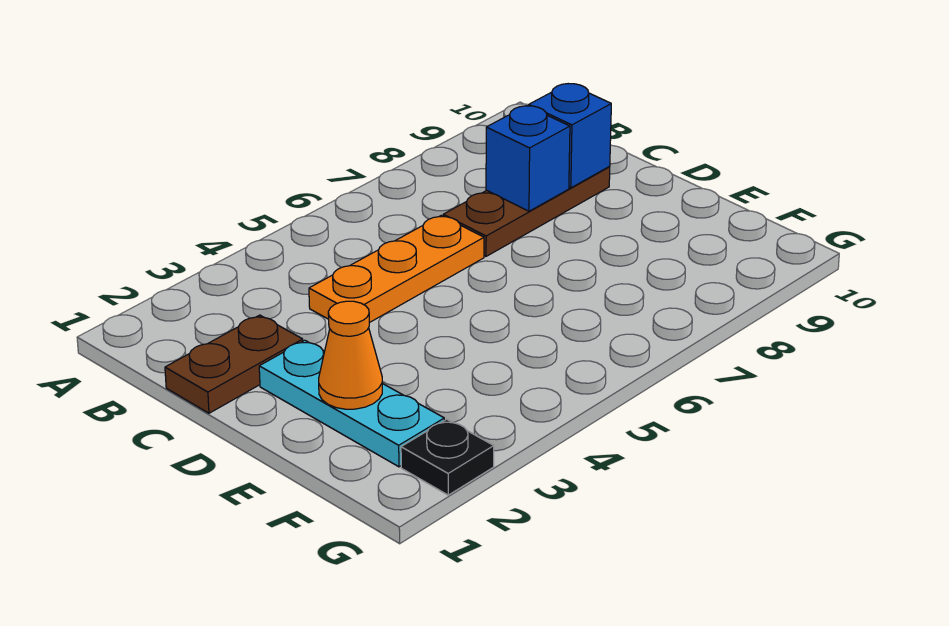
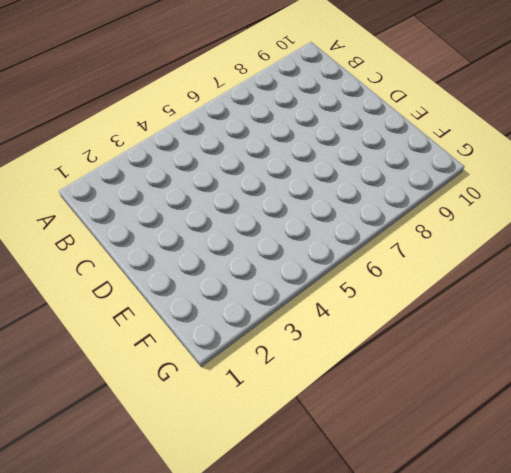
none -> brown 1x2 plate [165,315,303,413]
none -> orange 1x3 plate [309,216,484,323]

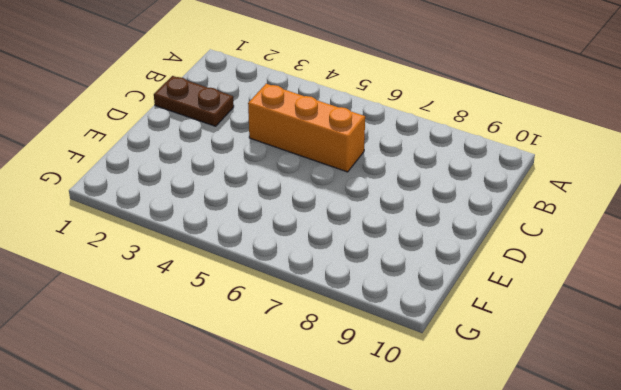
orange 1x3 brick [248,84,365,172] -> orange 1x3 plate [309,216,484,323]
none -> brown 1x3 plate [443,167,610,256]
none -> cyan 1x3 plate [259,340,444,467]

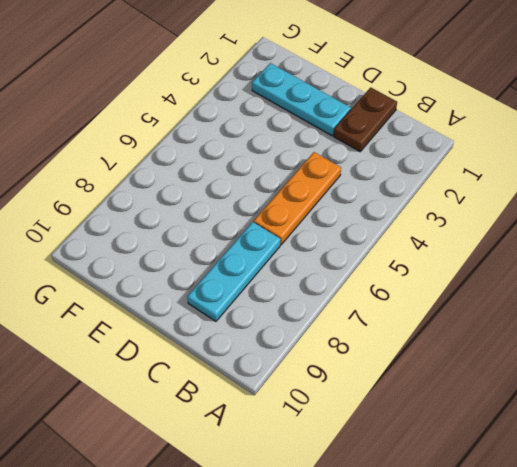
cyan 1x3 plate [187,222,281,321] -> brown 1x3 plate [443,167,610,256]
none -> black 1x1 plate [401,419,494,495]
none -> blue 1x1 brick [486,106,570,211]

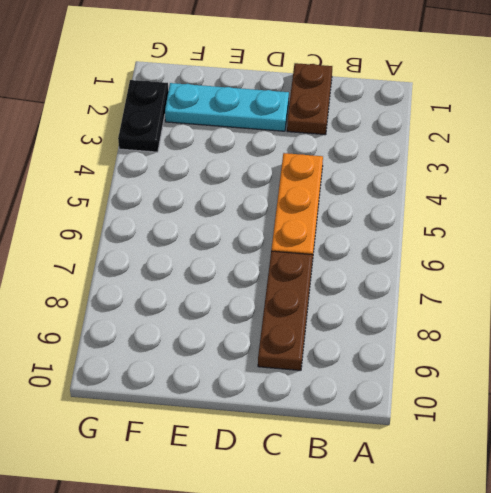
black 1x2 plate [118,80,168,152] -> black 1x1 plate [401,419,494,495]
none -> blue 1x1 brick [486,106,570,211]
none -> blue 1x1 brick [529,84,611,188]

